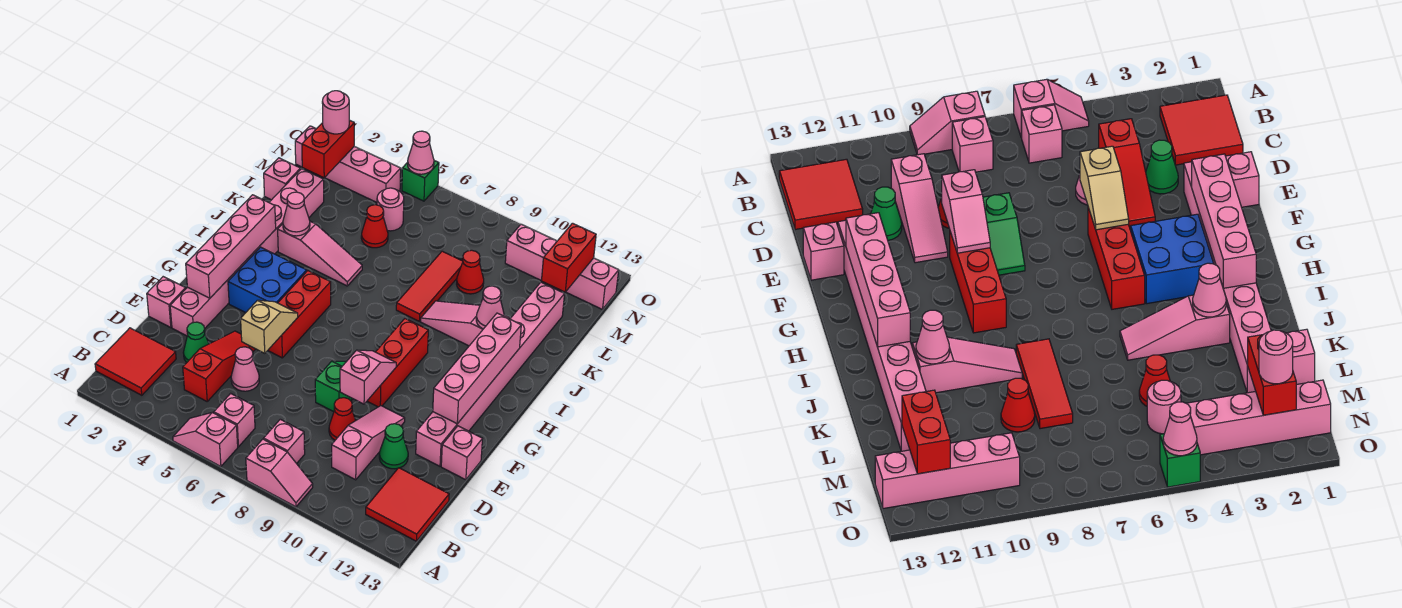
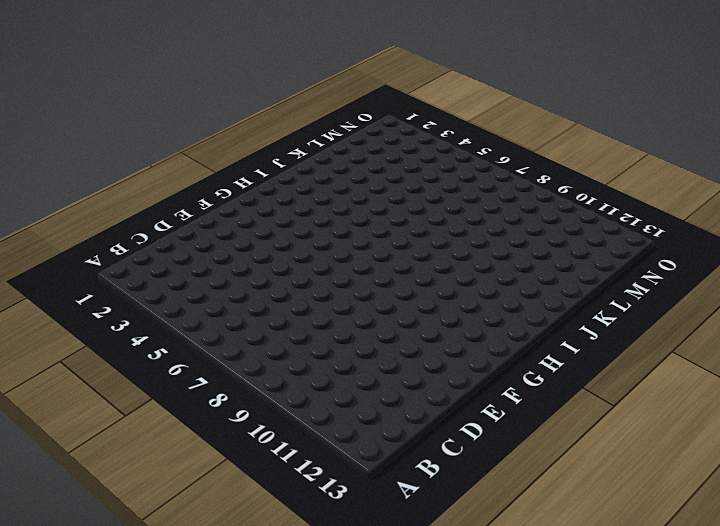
none -> pink 1x2 slope [173,413,238,466]
none -> pink 1x2 slope [246,439,313,507]
none -> red 2x2 tile [95,328,176,395]
none -> pink 1x1 brick [214,393,255,447]

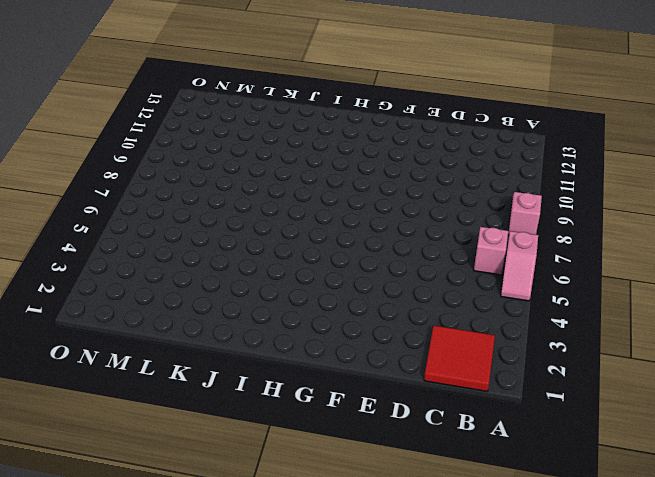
none -> pink 1x1 brick [264,419,305,463]
none -> red 2x2 tile [366,468,449,541]
none -> red 1x3 slope [183,331,255,401]
none -> pink 1x3 slope [332,406,405,480]

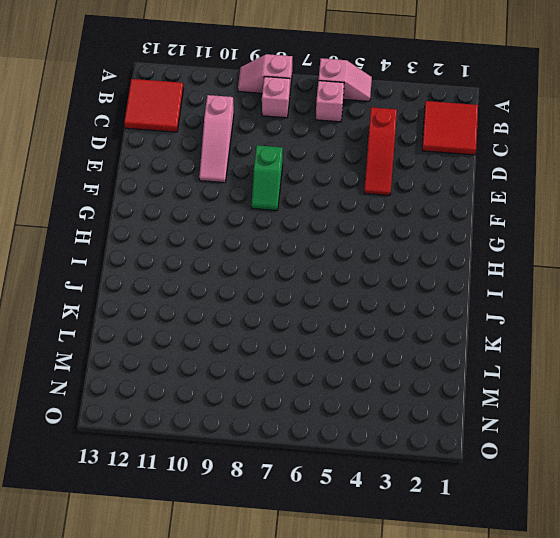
none -> green 1x1 cone [183,322,209,362]
none -> pink 1x1 cone [231,347,259,391]
none -> red 1x1 cone [329,398,356,440]
none -> green 1x1 cone [379,424,408,469]

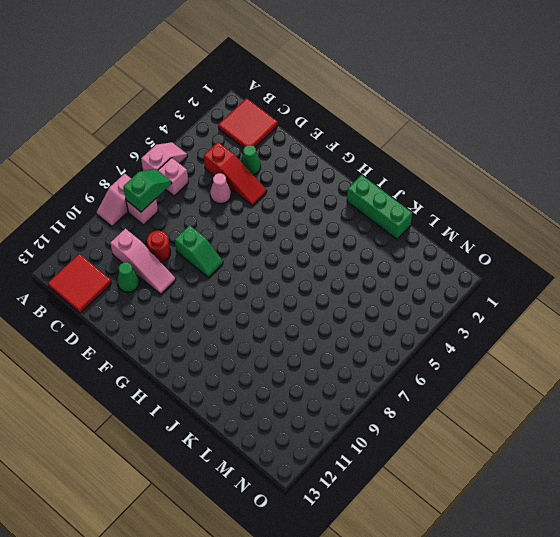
green 1x2 slope [123,169,172,212] -> none
red 1x1 round brick [147,231,170,262] -> red 1x1 cone [329,398,356,440]
green 1x3 brick [347,175,412,239] -> none
none -> pink 1x1 brick [147,277,186,328]
none -> pink 1x8 brick [170,169,324,336]
none -> pink 1x8 brick [416,282,564,466]
none -> pink 1x1 brick [441,426,482,480]

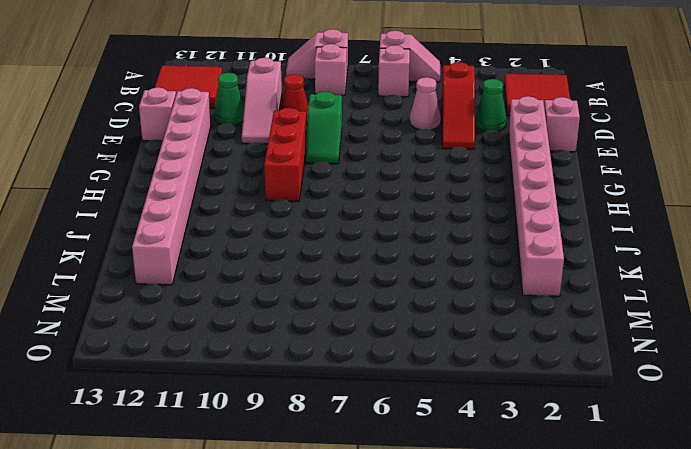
none -> red 1x3 brick [268,271,331,358]
none -> blue 2x2 brick [228,247,307,313]
none -> pink 1x3 slope [278,221,362,286]
none -> red 1x3 tile [396,251,463,321]

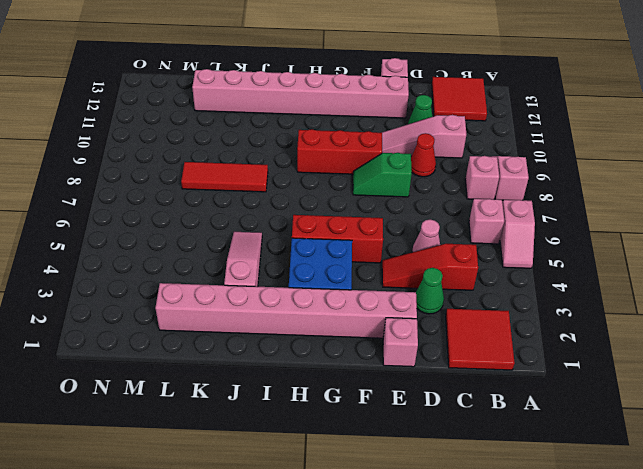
none -> pink 1x3 slope [421,301,509,346]
none -> pink 1x1 brick [264,158,300,200]
none -> red 1x1 cone [361,205,388,248]
none -> red 1x1 cone [457,250,484,294]

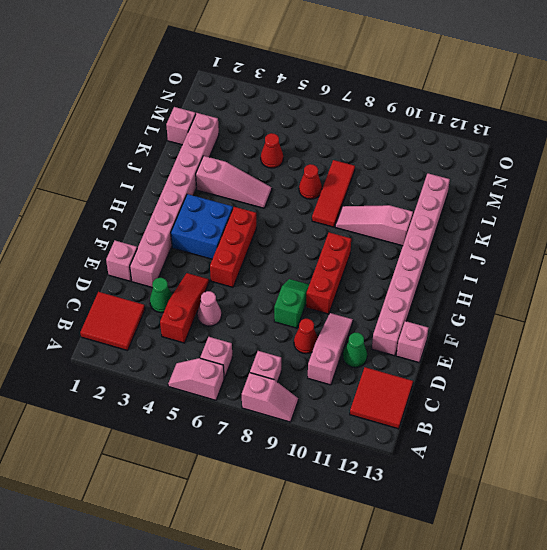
red 1x1 cone [299,164,322,199] -> red 1x1 cone moved to [457,250,484,294]
none -> pink 1x1 round brick [377,188,404,231]
none -> pink 1x4 brick [295,126,401,202]
none -> pink 1x4 brick [505,224,619,309]
none -> green 1x1 brick [402,161,439,201]

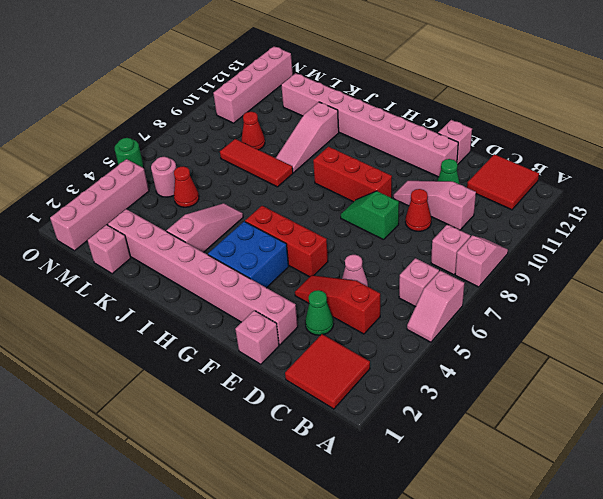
green 1x1 round brick [115,138,144,168] -> green 1x1 brick [402,161,439,201]
none -> tan 1x2 slope [241,300,298,353]
none -> pink 1x2 slope [340,350,396,404]
none -> pink 1x4 brick [186,195,276,298]
none -> pink 1x4 brick [433,313,521,424]

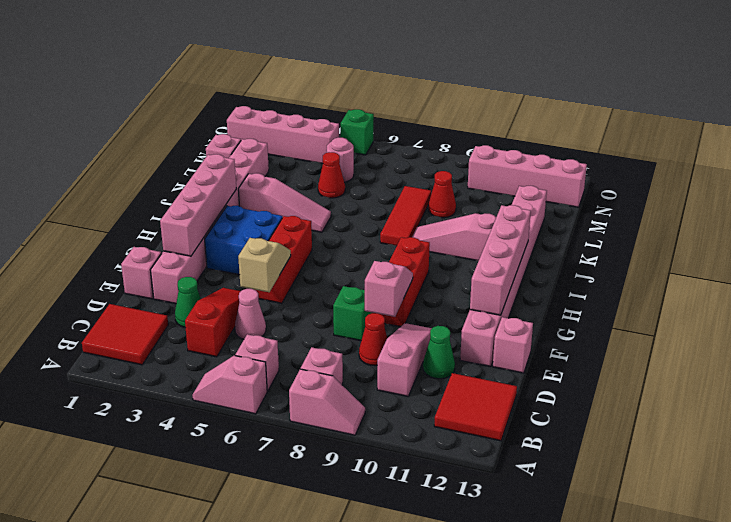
none -> pink 1x1 cone [283,192,310,236]
none -> pink 1x1 cone [476,286,504,329]
none -> red 1x2 brick [302,120,354,178]
none -> red 1x2 brick [542,223,596,292]

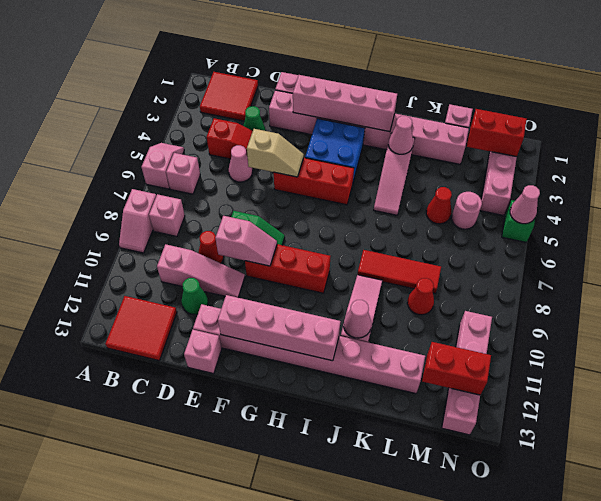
none -> pink 1x1 round brick [322,91,349,134]

